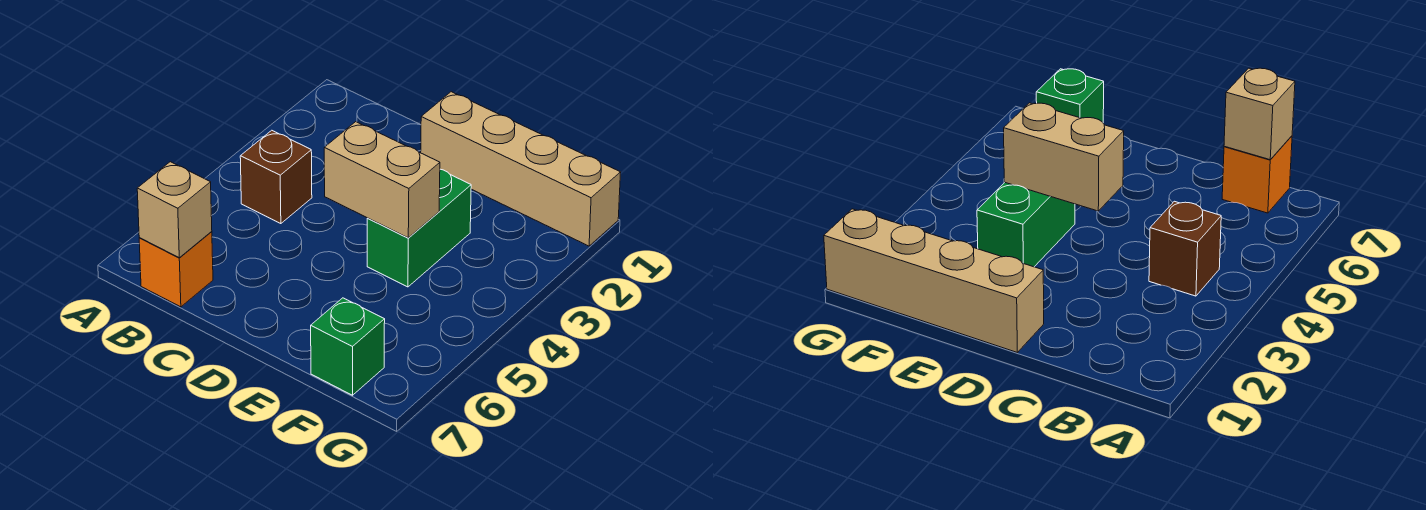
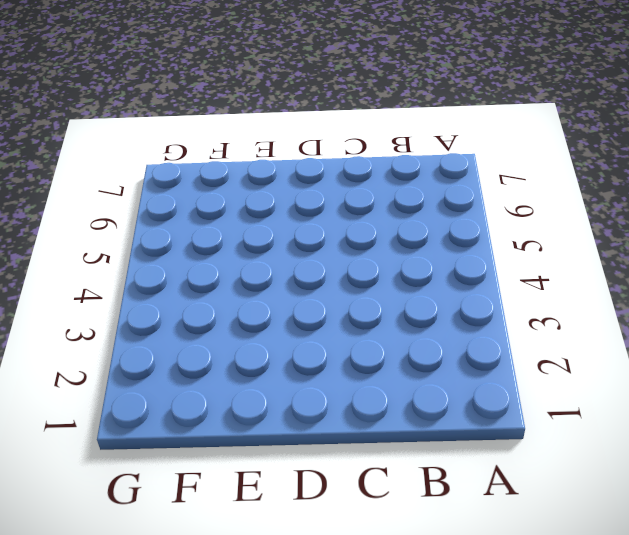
none -> brown 1x1 brick [240,130,312,224]
none -> orange 1x1 brick [139,232,213,307]

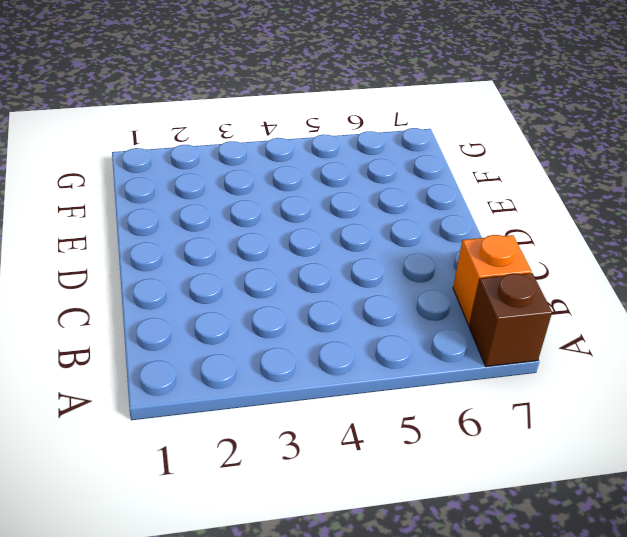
brown 1x1 brick [469,273,552,367] -> brown 1x1 brick moved to [240,130,312,224]
none -> tan 1x4 brick [421,92,621,246]
none -> green 1x2 brick [367,169,471,287]

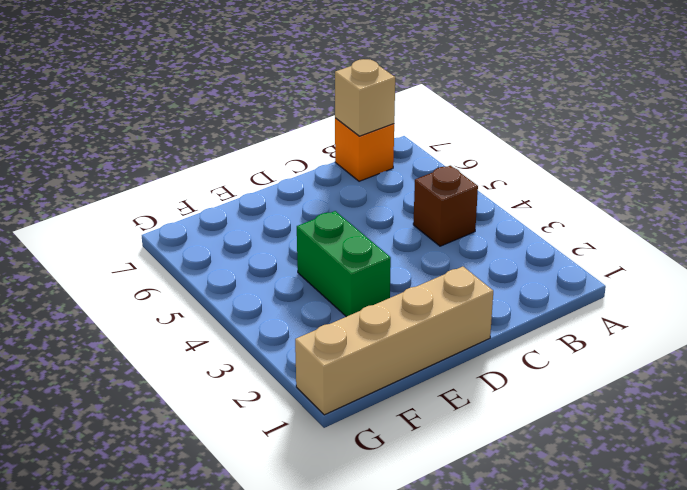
none -> green 1x1 brick [311,298,385,395]
none -> tan 1x2 brick [324,122,440,238]

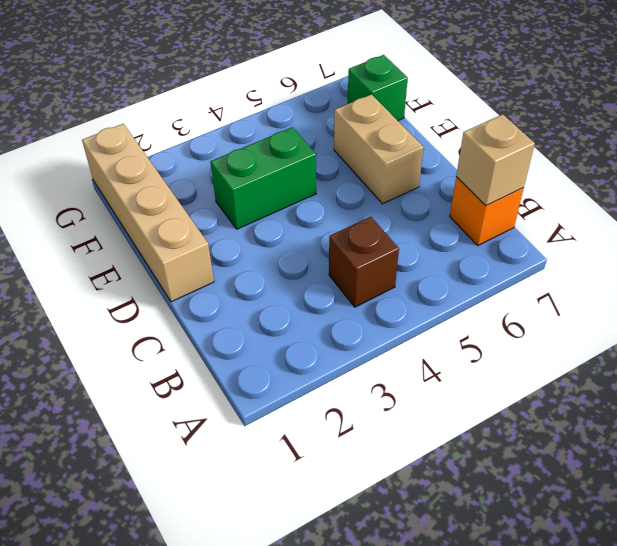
tan 1x2 brick [334,94,424,204] -> tan 1x2 brick moved to [324,122,440,238]

